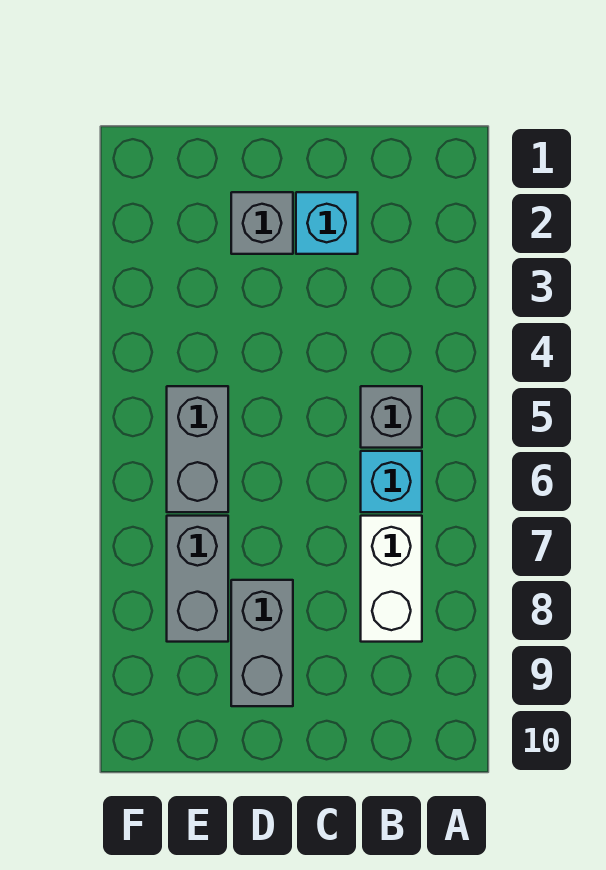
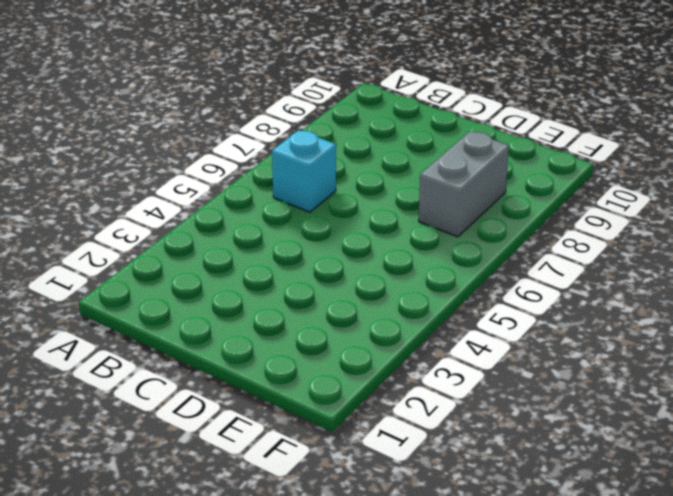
none -> grey 1x1 brick [361,386,422,448]
none -> white 1x2 brick [361,516,422,642]

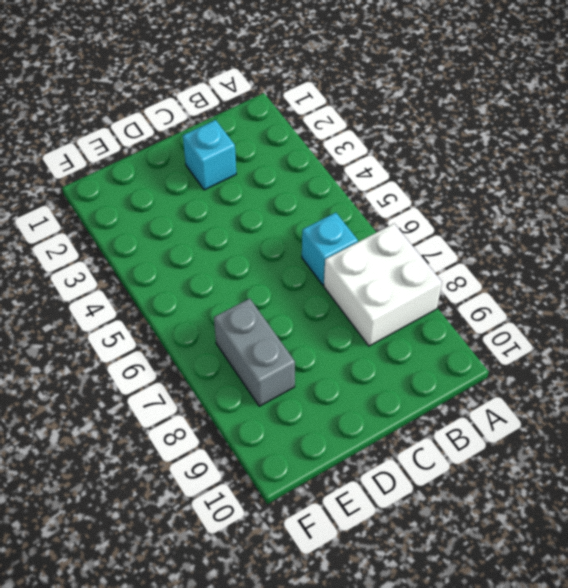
white 2x2 brick [324,224,442,346] -> white 1x2 brick [361,516,422,642]
none -> grey 1x1 brick [361,386,422,448]
none -> grey 1x1 brick [231,192,293,254]

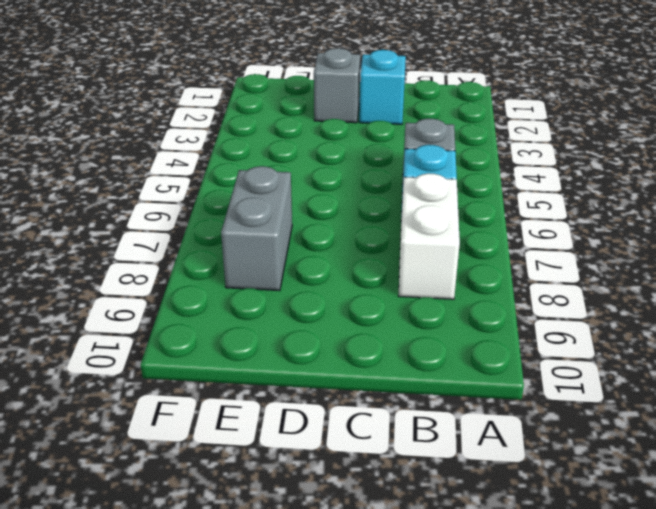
none -> grey 1x2 brick [231,580,293,706]
none -> grey 1x2 brick [167,386,228,512]

